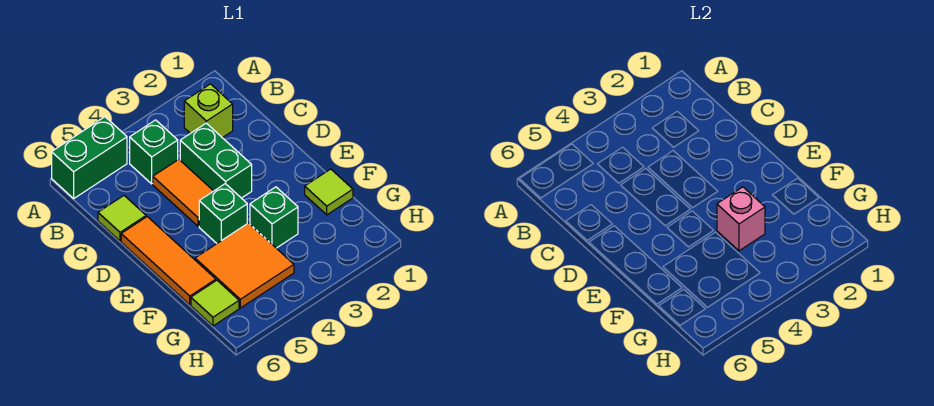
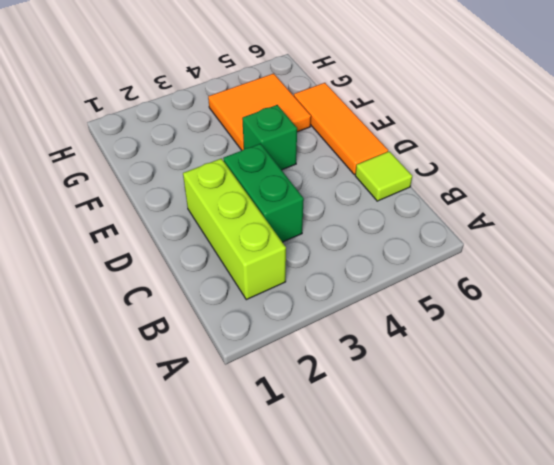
lime 1x3 brick [183,158,286,300] -> lime 1x1 brick [184,84,233,138]
none -> green 1x2 brick [52,117,127,198]
none -> green 1x1 brick [130,120,178,184]
none -> orange 1x2 tile [153,159,213,226]

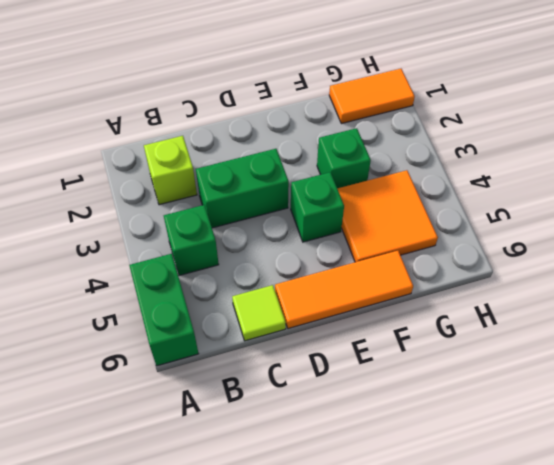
orange 1x2 tile [329,69,415,124] -> orange 1x2 tile moved to [153,159,213,226]
none -> lime 1x1 tile [305,169,353,215]
none -> lime 1x1 tile [191,280,239,326]
none -> pink 1x1 brick [717,187,765,251]

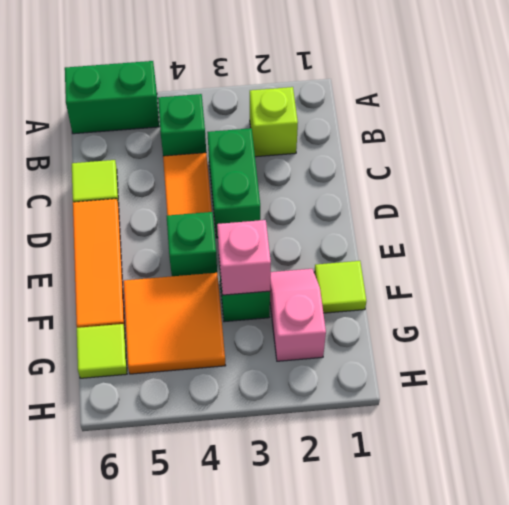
pink 1x2 slope [270,269,326,361] -> none

